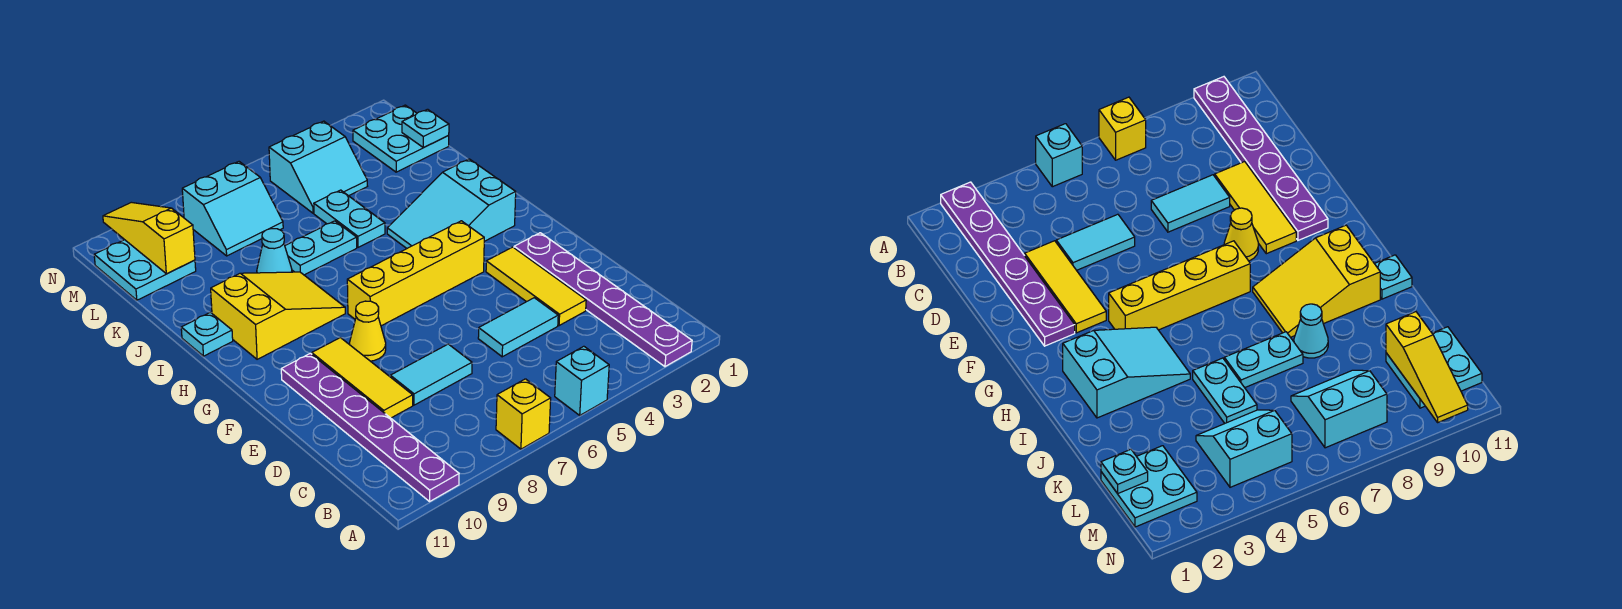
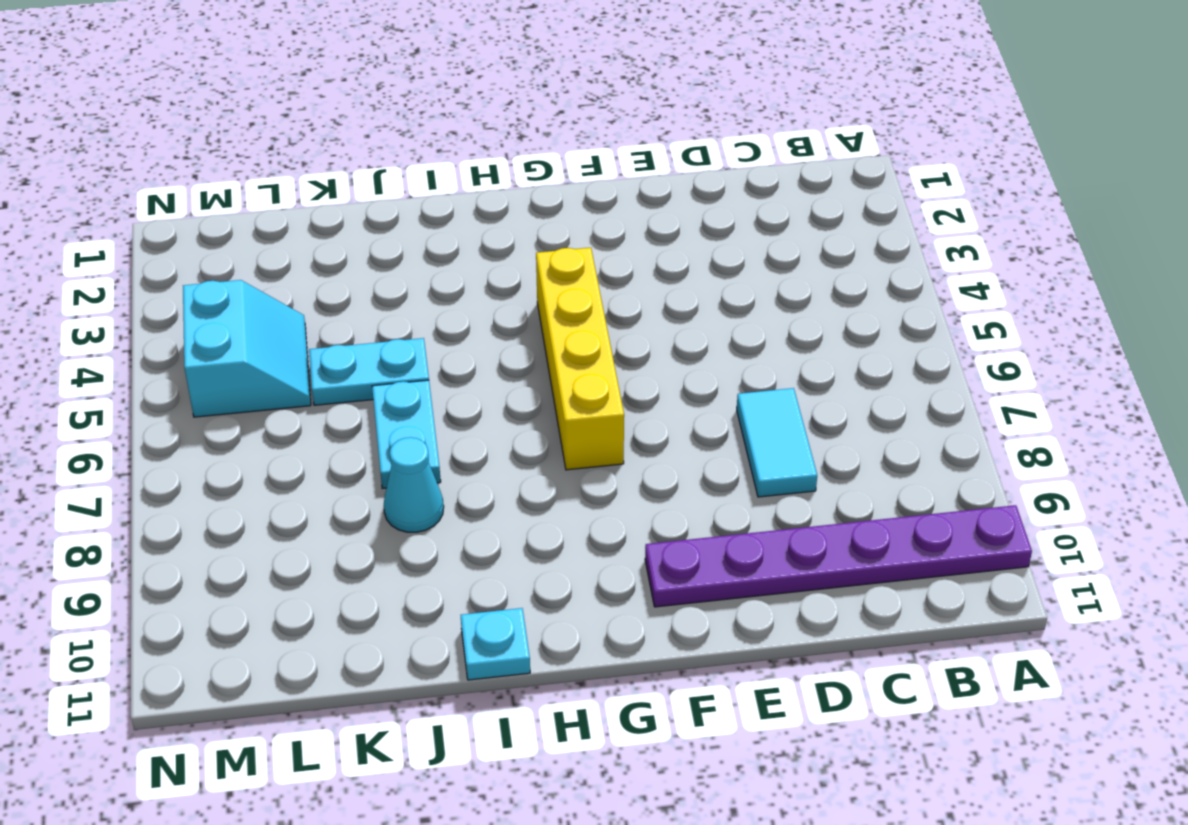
none -> purple 1x6 plate [514,233,692,367]
none -> cyan 1x1 brick [555,346,609,415]
none -> yellow 1x1 brick [496,379,551,449]

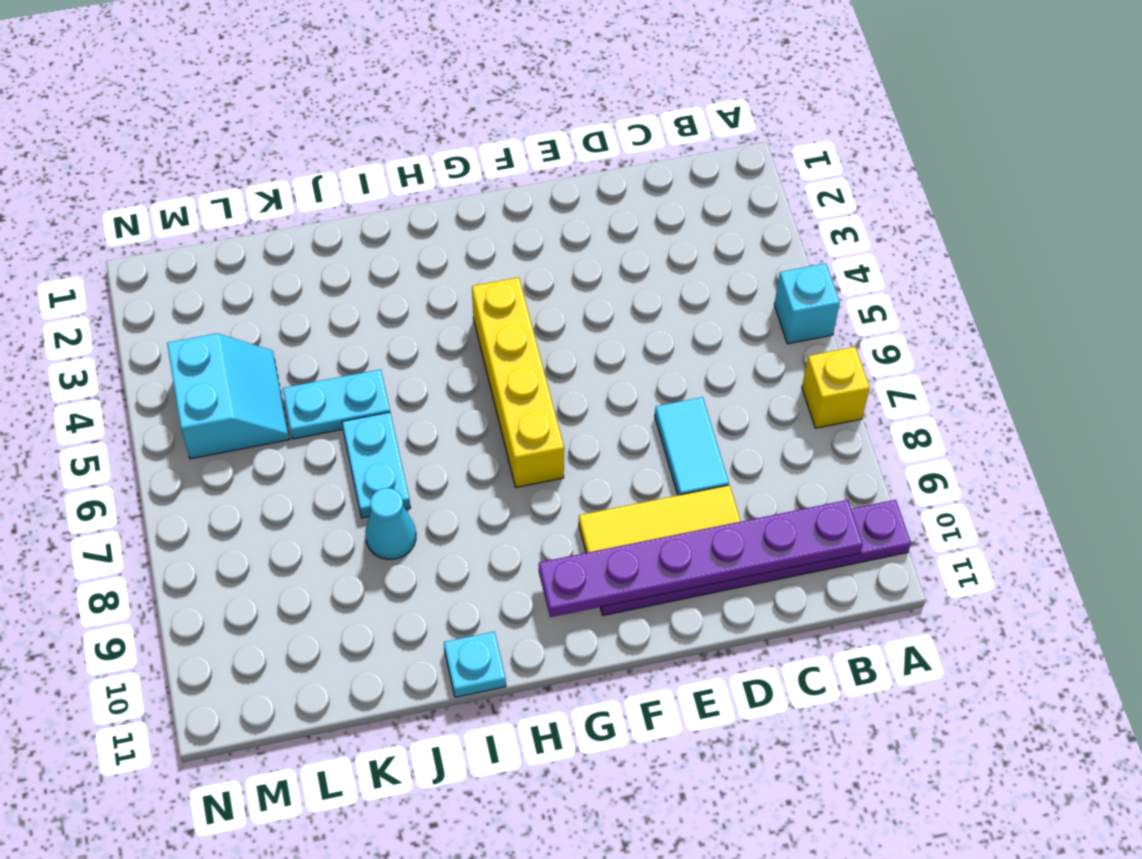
purple 1x6 plate [539,500,863,617] -> purple 1x6 plate moved to [514,233,692,367]
none -> yellow 1x3 tile [486,247,586,326]
none -> cyan 1x2 tile [478,298,558,357]
none -> yellow 1x1 cone [349,301,386,361]

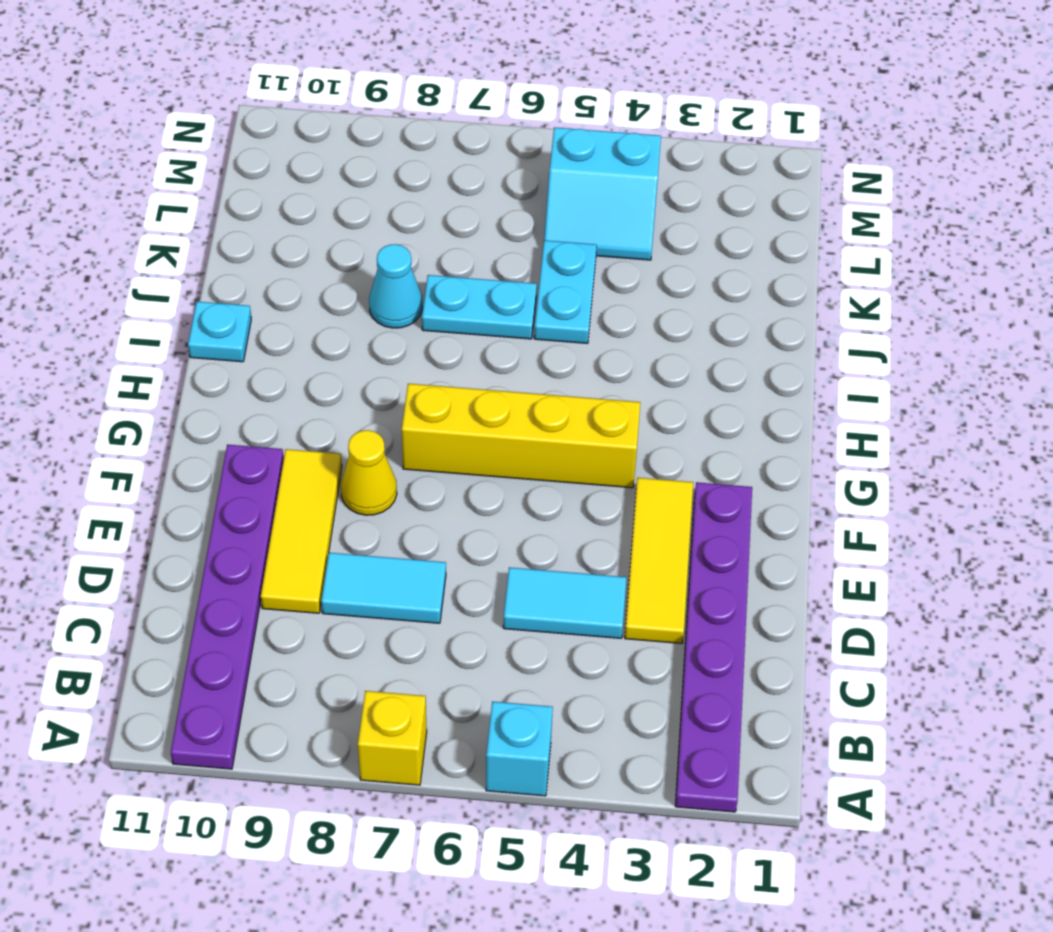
none -> cyan 2x3 slope [387,159,516,248]
none -> yellow 2x3 slope [211,272,345,359]
none -> cyan 2x2 plate [353,105,449,172]

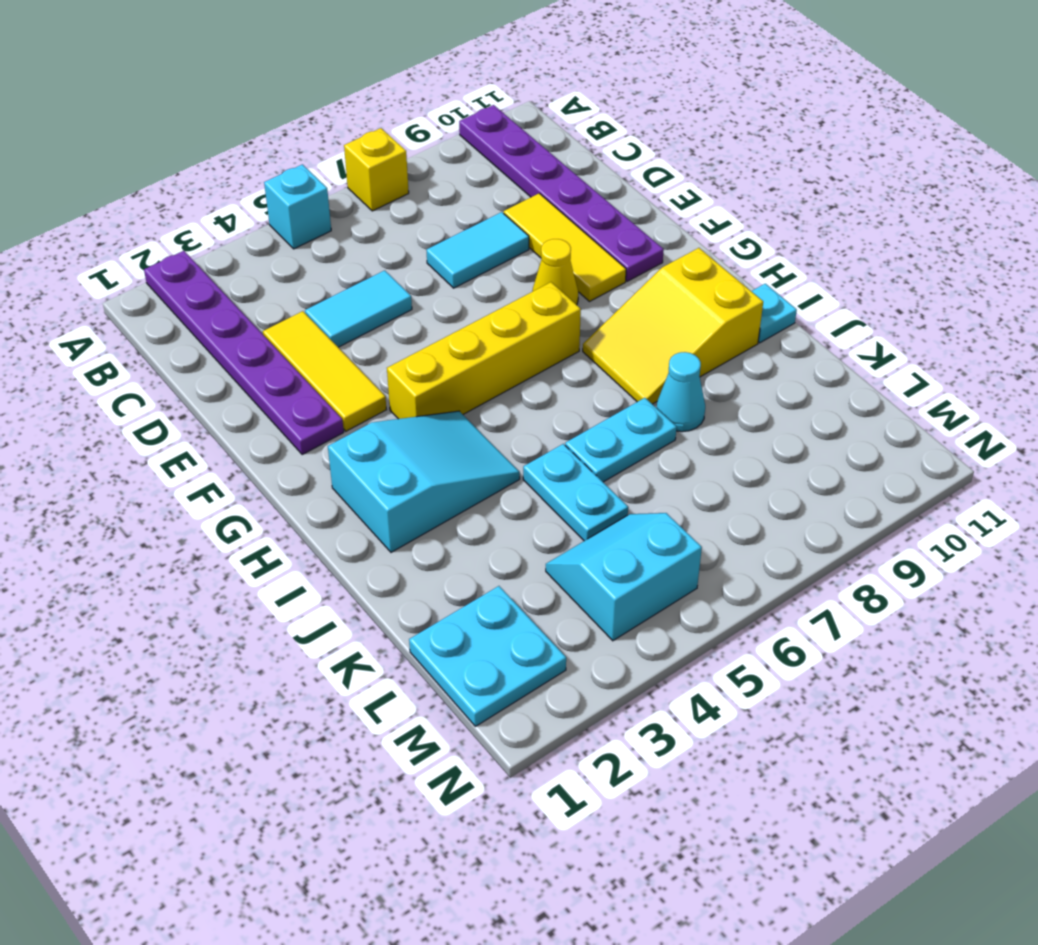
none -> cyan 2x2 slope [182,162,283,256]
none -> cyan 2x2 plate [94,240,196,300]
none -> cyan 1x1 plate [402,109,449,148]

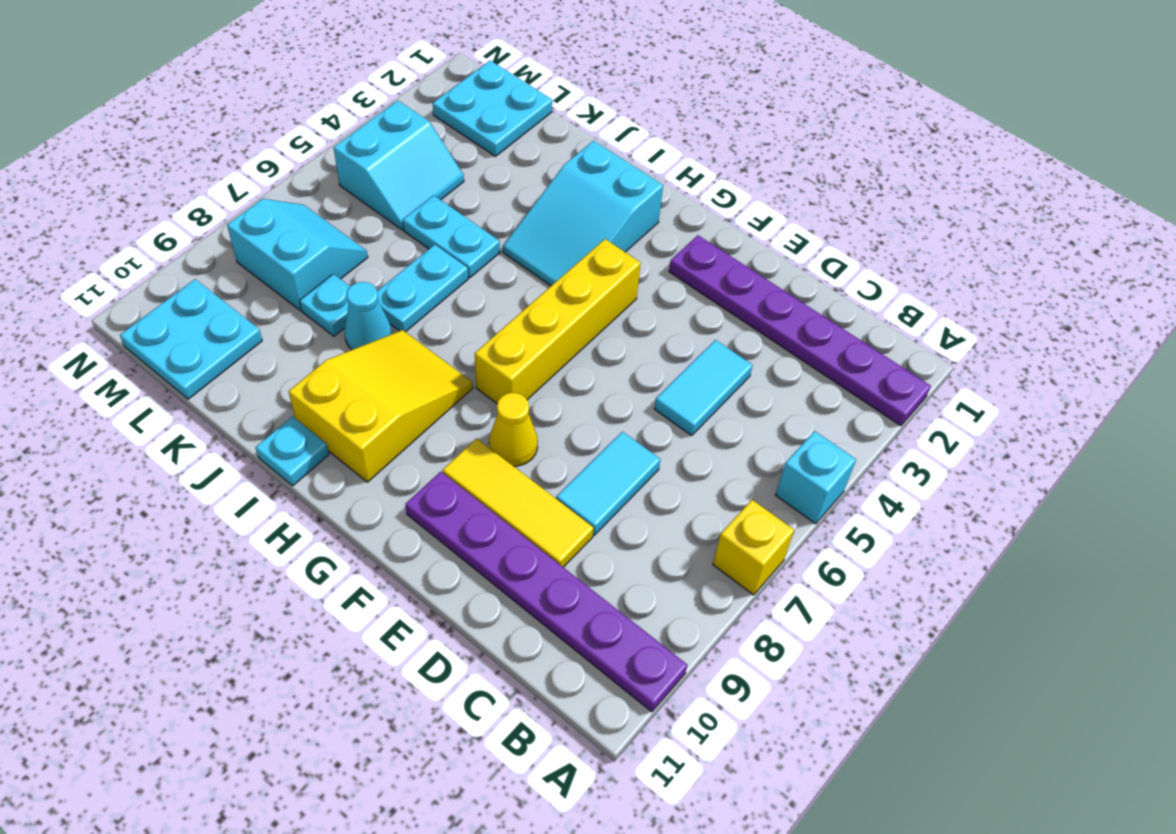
cyan 1x1 plate [300,274,350,336] -> cyan 1x1 plate moved to [402,109,449,148]
cyan 2x2 slope [227,199,368,311] -> cyan 2x2 slope turned to [182,162,283,256]
none -> yellow 1x3 tile [486,247,586,326]
none -> yellow 1x3 slope [103,202,195,274]

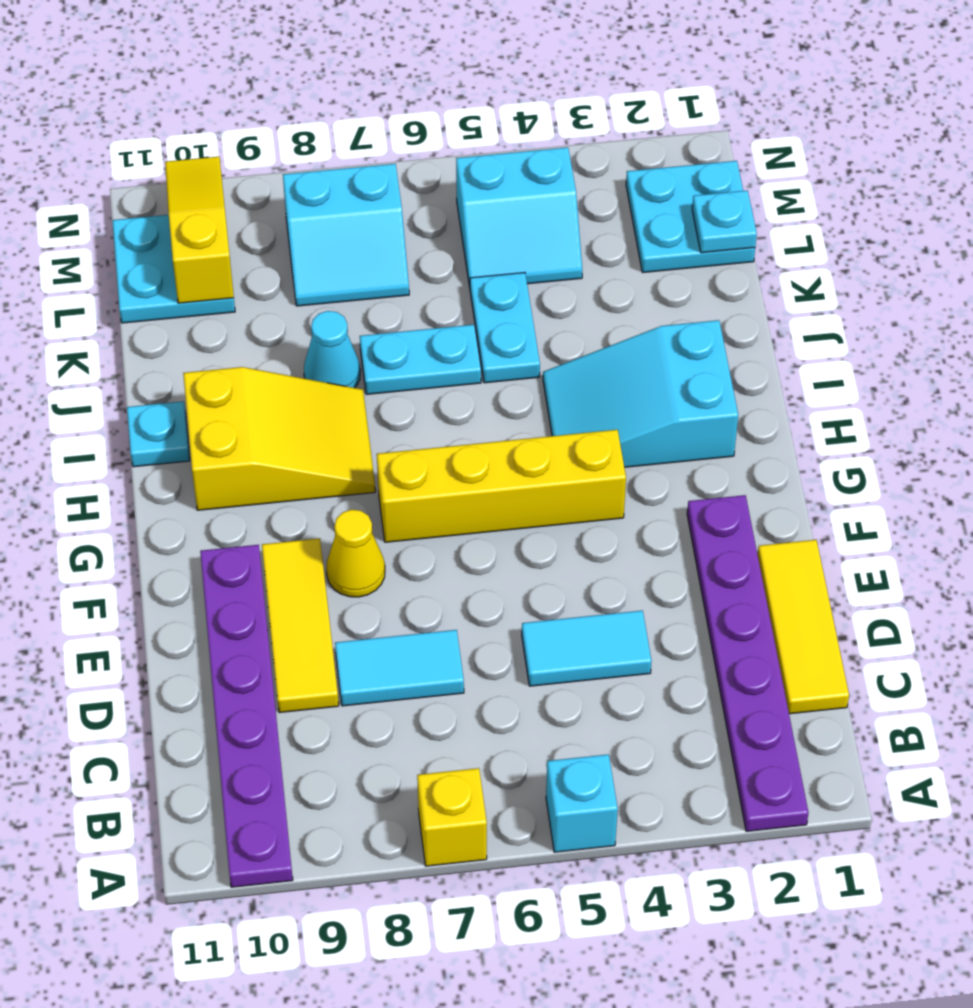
yellow 1x3 tile [758,540,849,714] -> yellow 1x3 tile moved to [486,247,586,326]

